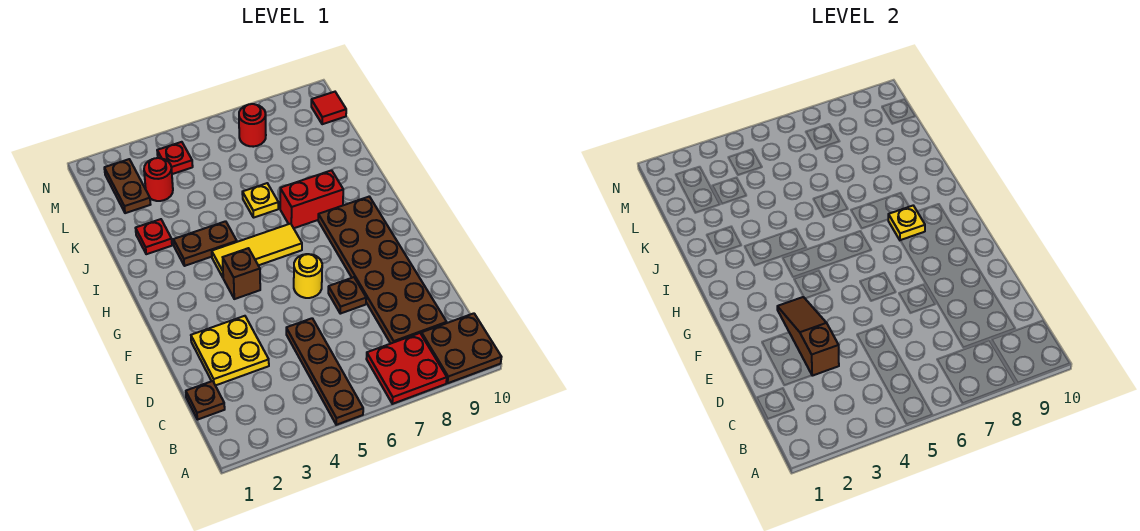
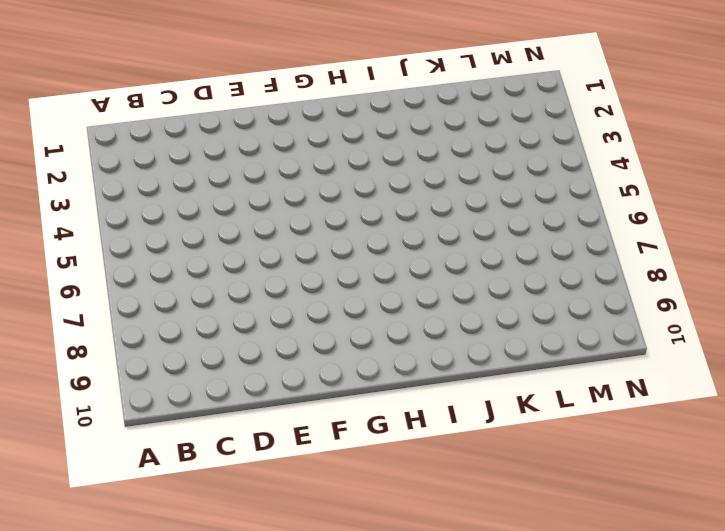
none -> brown 1x4 plate [286,318,363,425]
none -> red 2x2 plate [366,333,447,404]
none -> brown 2x2 plate [421,313,501,383]

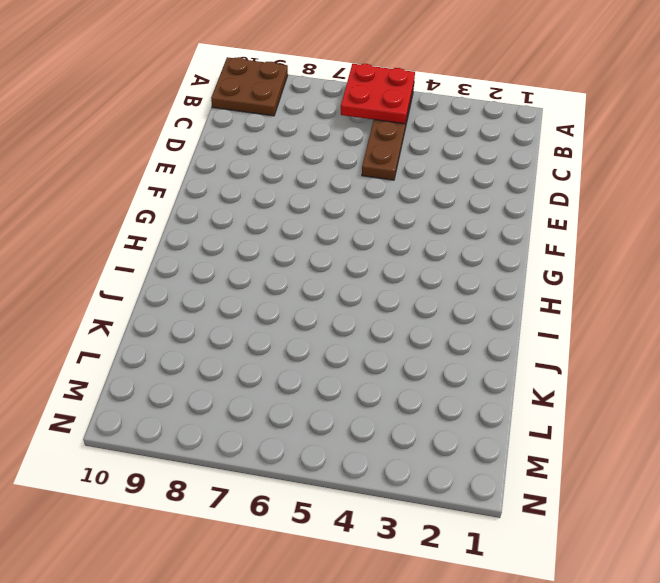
red 2x2 plate [341,64,415,124] -> red 2x2 plate moved to [366,333,447,404]
none -> brown 1x1 plate [186,381,225,420]
none -> brown 2x6 plate [318,197,447,344]
none -> yellow 2x2 plate [191,316,269,386]

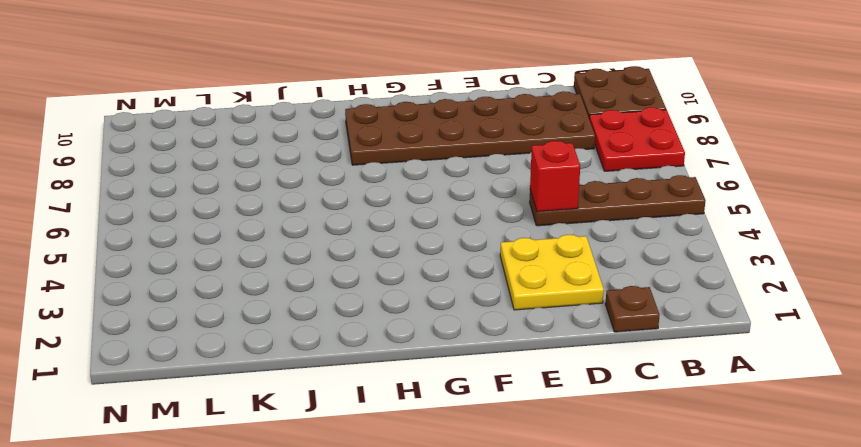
red 1x1 brick [530,141,580,212] -> none
none -> brown 1x1 plate [328,277,366,314]
none -> yellow 1x1 round brick [294,254,322,298]
none -> brown 1x1 brick [223,248,260,299]

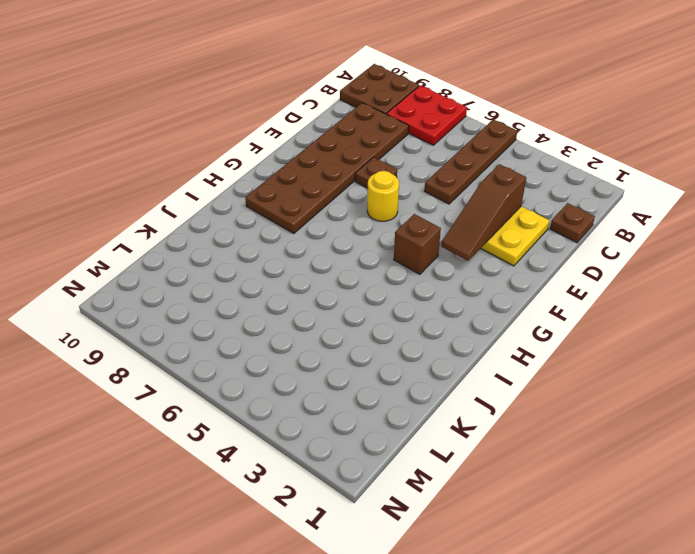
none -> yellow 1x3 tile [212,224,302,277]
none -> brown 1x2 plate [173,221,237,266]
none -> red 1x2 brick [280,170,343,228]

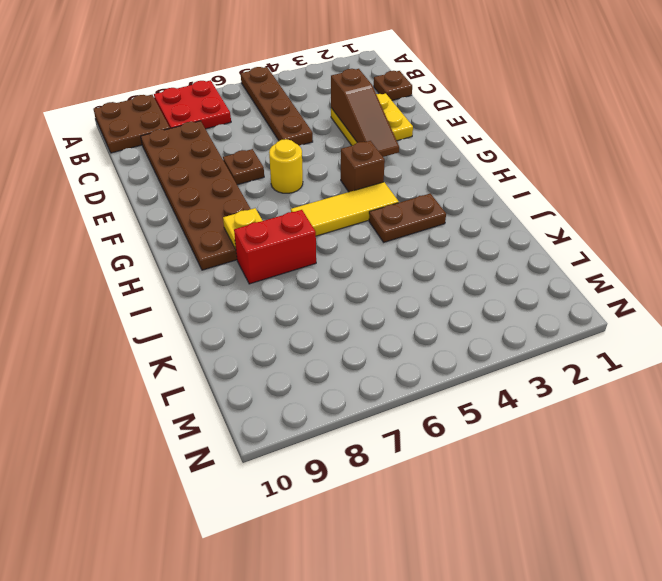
none -> red 1x1 plate [136,219,172,254]
none -> yellow 1x1 plate [242,183,278,218]
none -> brown 1x2 plate [104,159,151,213]

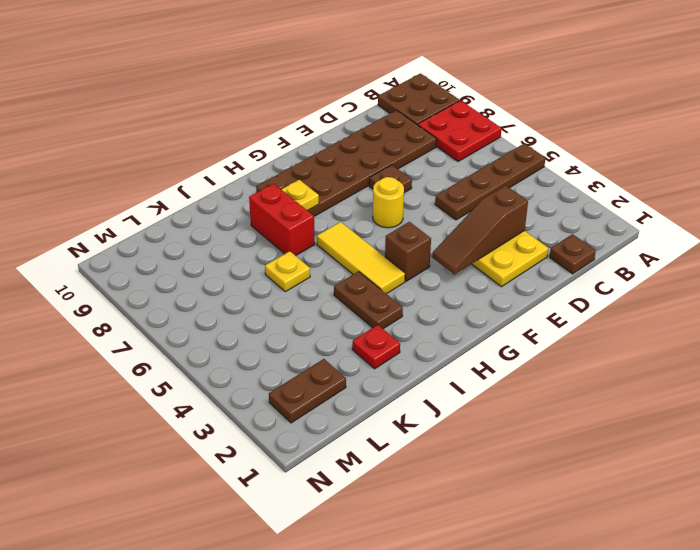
none -> red 1x1 round brick [144,158,173,201]
none -> red 1x1 plate [157,142,193,174]
none -> red 1x1 round brick [239,104,266,147]

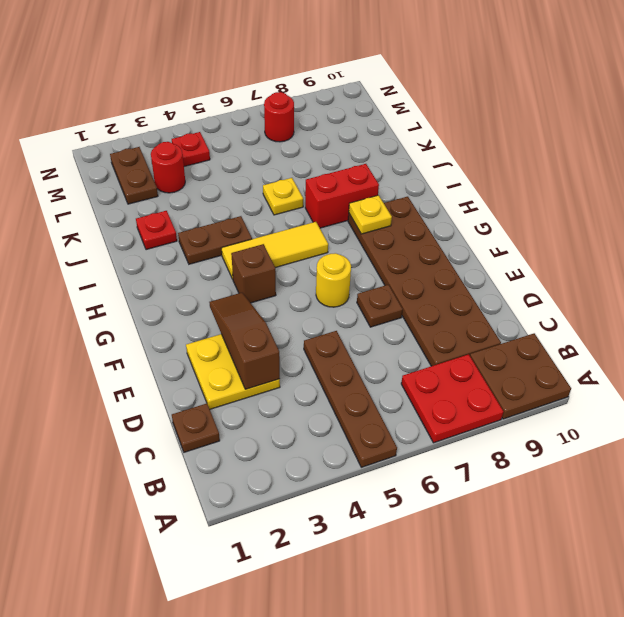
none -> red 1x1 tile [311,92,346,124]

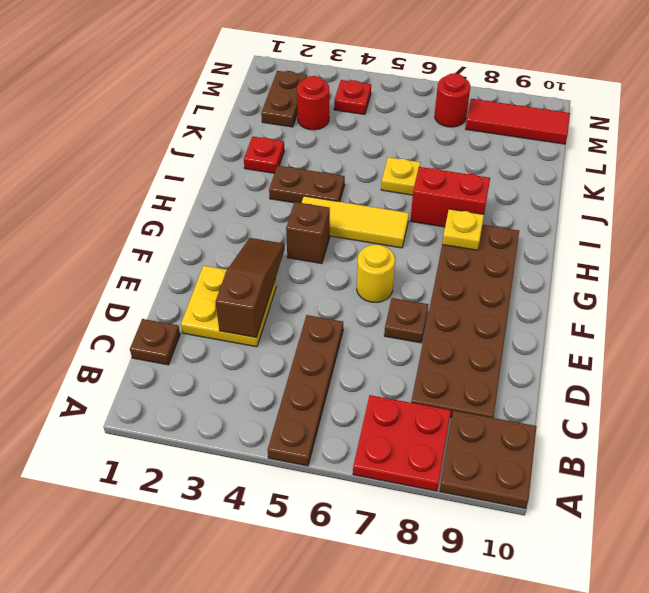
red 1x3 tile [466,99,570,144] -> red 1x1 tile [311,92,346,124]

